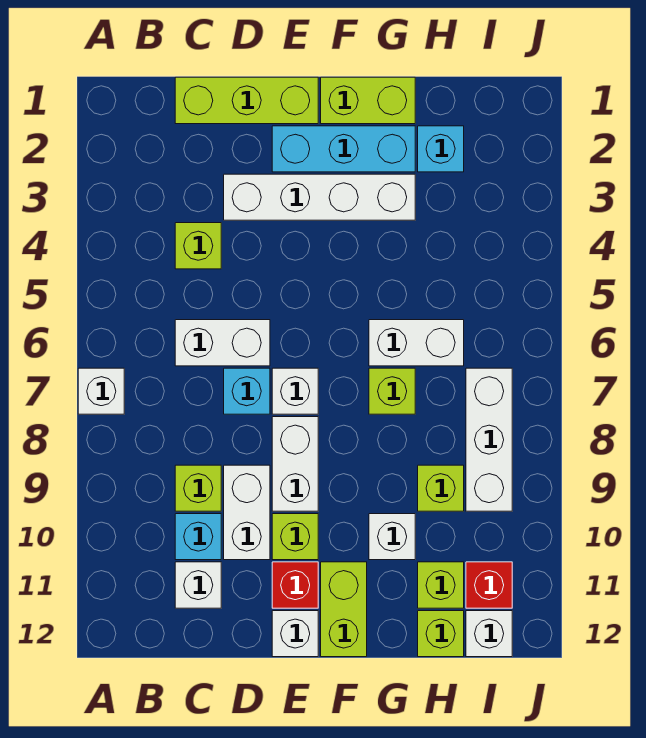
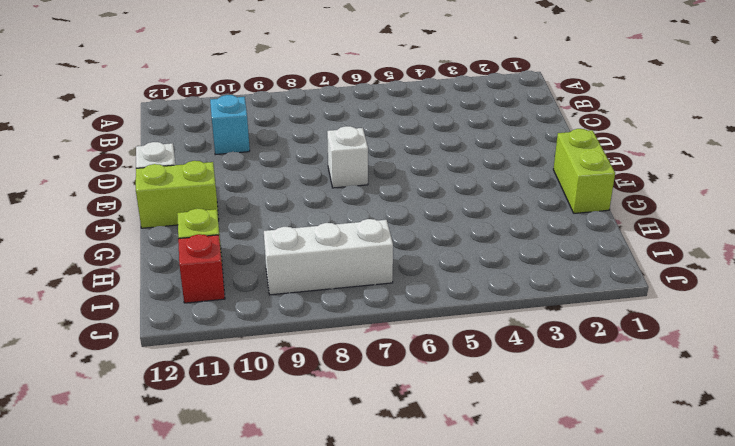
none -> white 1x1 brick [78,368,124,414]
none -> lime 1x3 brick [175,77,318,124]
none -> lime 1x1 brick [175,223,221,269]

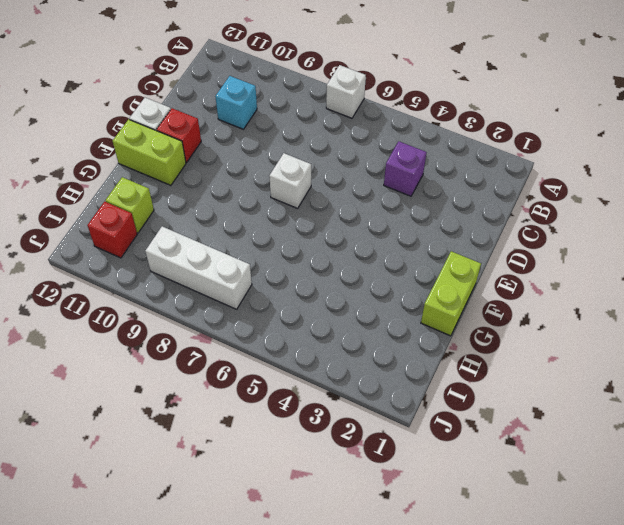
purple 1x1 brick [384,141,427,196] -> lime 1x1 brick [175,223,221,269]
none -> lime 1x3 brick [175,77,318,124]
none -> white 1x2 brick [175,320,270,366]
none -> lime 1x1 brick [175,465,221,511]

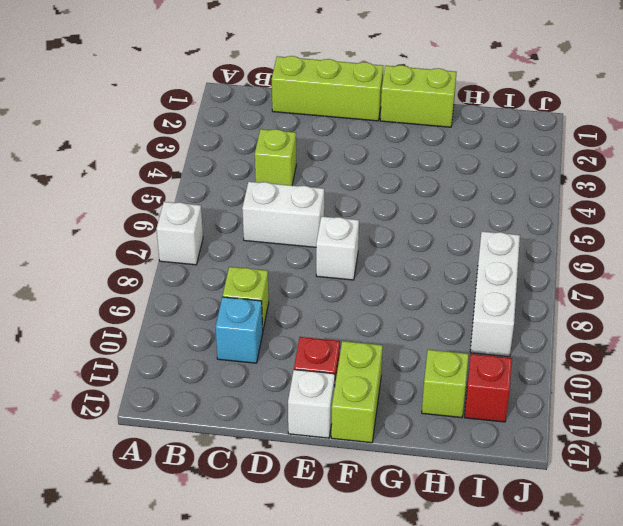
none -> white 1x1 brick [175,562,221,608]
none -> white 1x4 brick [224,174,415,220]
none -> cyan 1x1 brick [224,368,270,414]

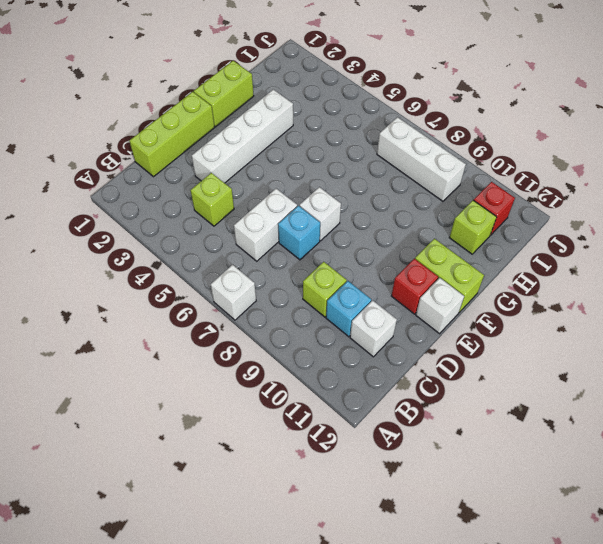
none -> white 1x2 brick [224,465,270,560]
none -> cyan 1x3 brick [272,126,415,172]
none -> white 1x2 brick [272,417,318,511]

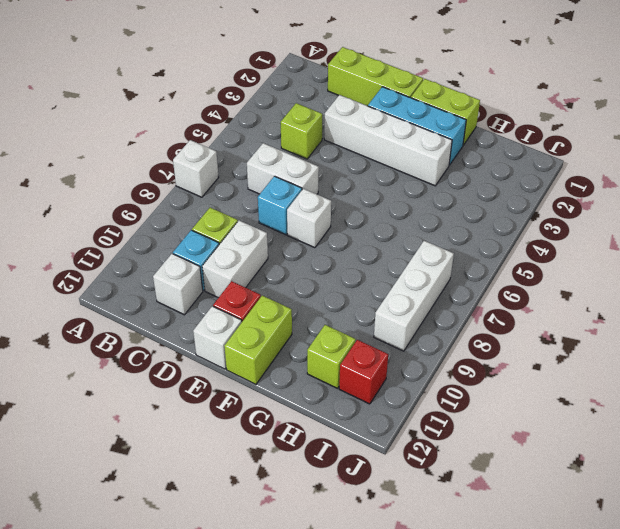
none -> white 1x2 brick [272,417,318,511]
none -> lime 1x1 brick [272,514,318,560]
none -> white 1x2 brick [369,320,464,366]

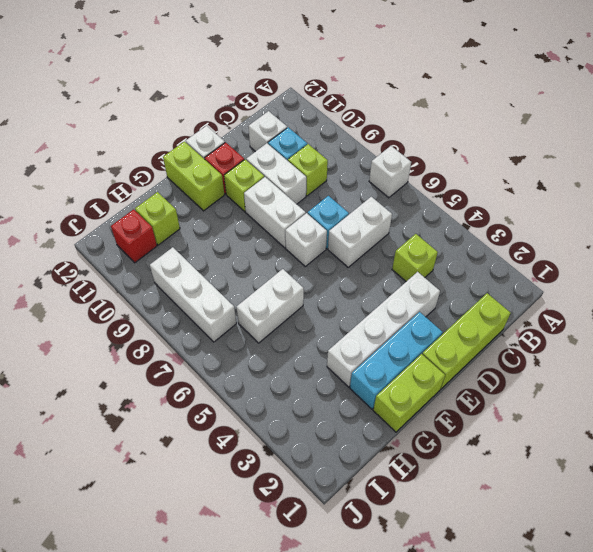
none -> lime 1x1 brick [369,368,415,414]
none -> white 1x1 brick [369,514,415,560]
none -> cyan 1x1 brick [418,126,464,172]

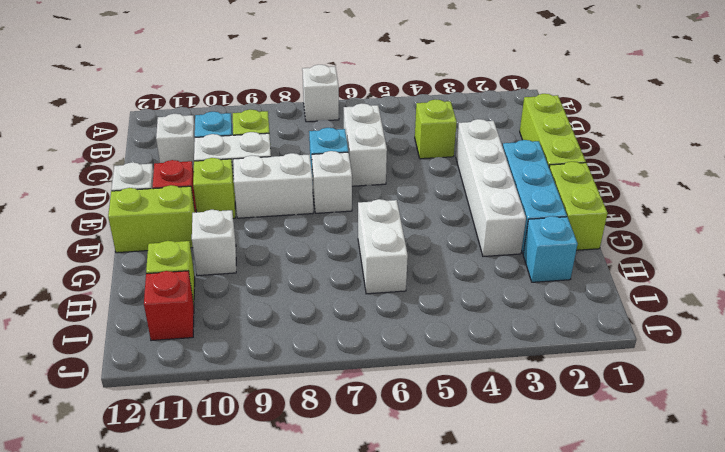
none -> lime 1x1 brick [369,368,415,414]
none -> lime 1x1 brick [418,465,464,511]
none -> lime 1x1 brick [418,611,464,657]

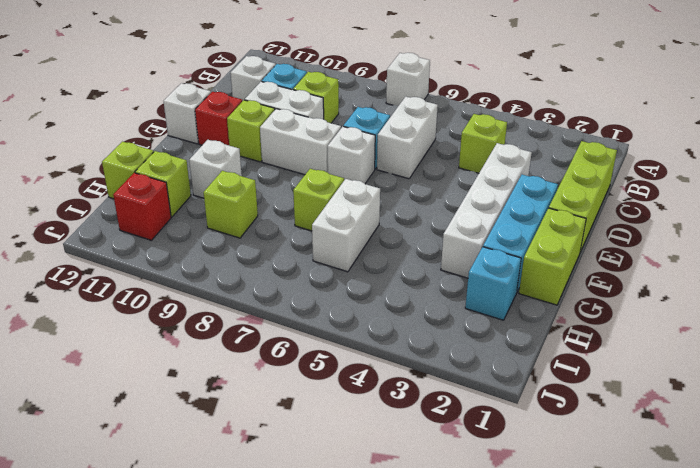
none -> lime 1x2 brick [321,562,367,657]
none -> white 1x3 brick [466,368,512,511]
none -> white 1x1 brick [466,611,512,657]

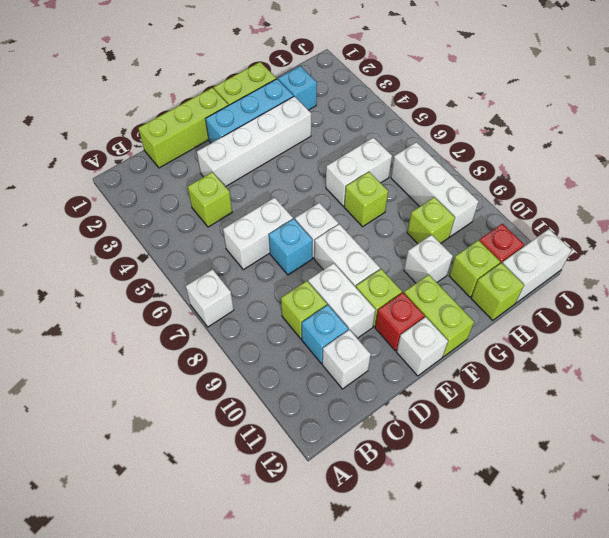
white 1x2 brick [502,229,571,303] -> white 1x1 brick [466,611,512,657]

